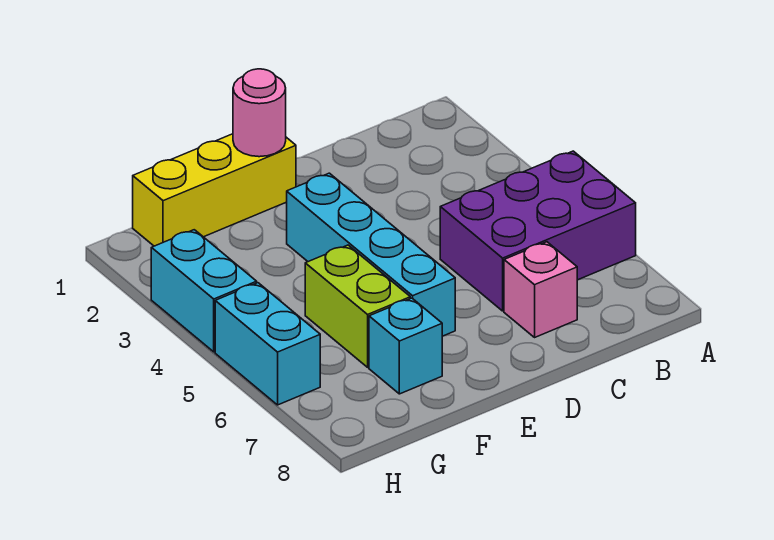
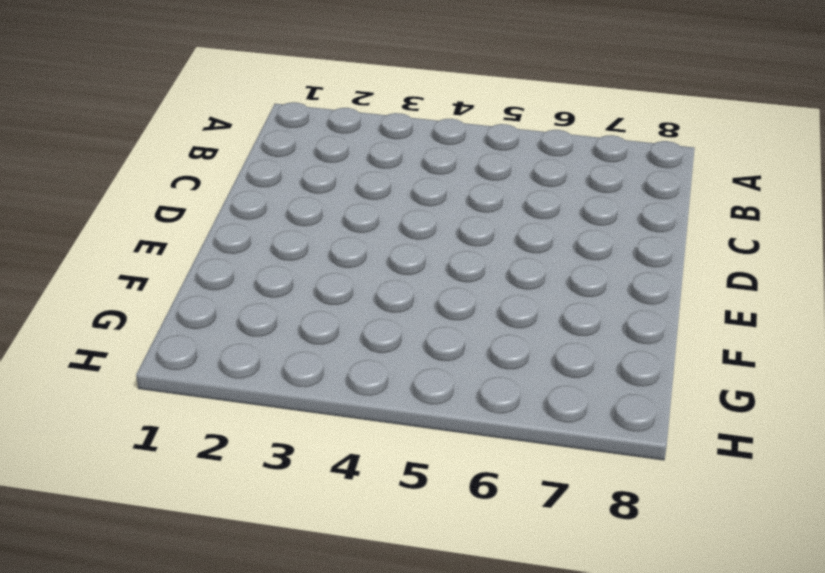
none -> purple 2x3 brick [440,151,636,311]
none -> pink 1x1 brick [504,242,577,337]

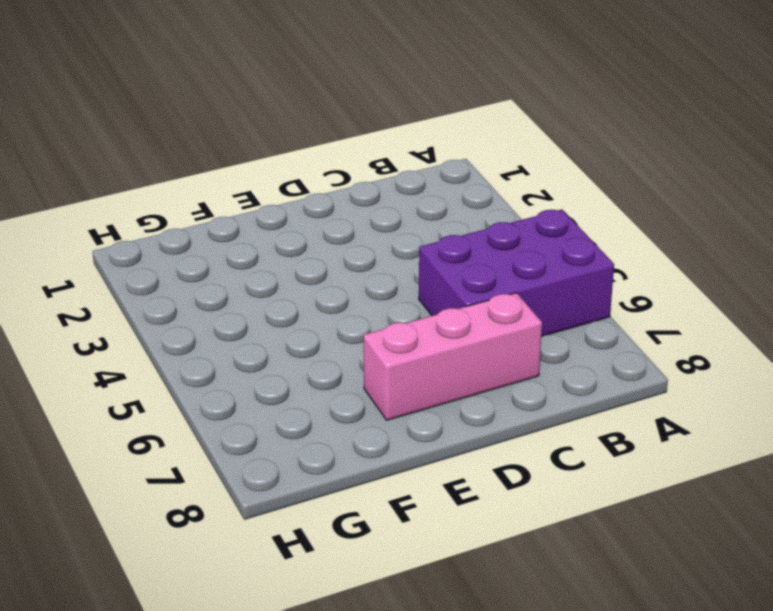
pink 1x3 brick [364,293,542,420] -> pink 1x1 brick [504,242,577,337]
none -> yellow 1x3 brick [133,134,296,246]
none -> cyan 1x4 brick [287,173,455,336]

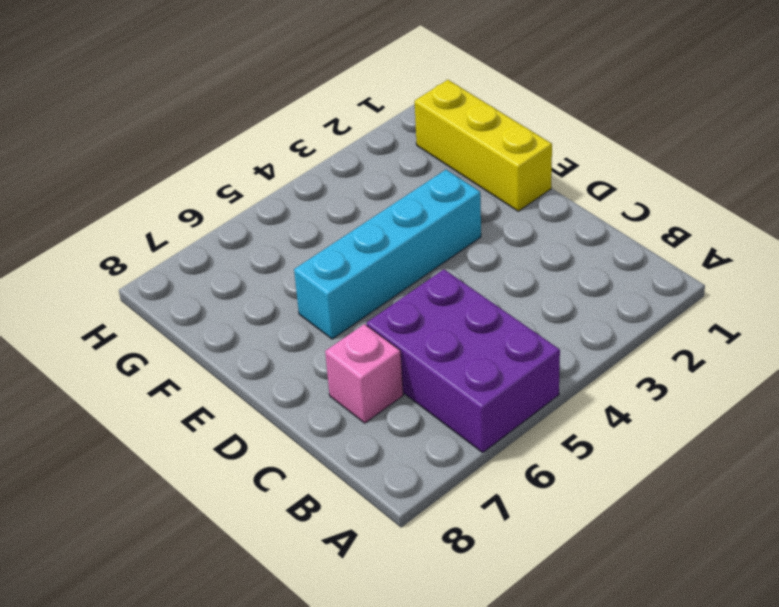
none -> lime 1x2 brick [305,245,410,367]
none -> cyan 1x1 brick [369,298,442,394]

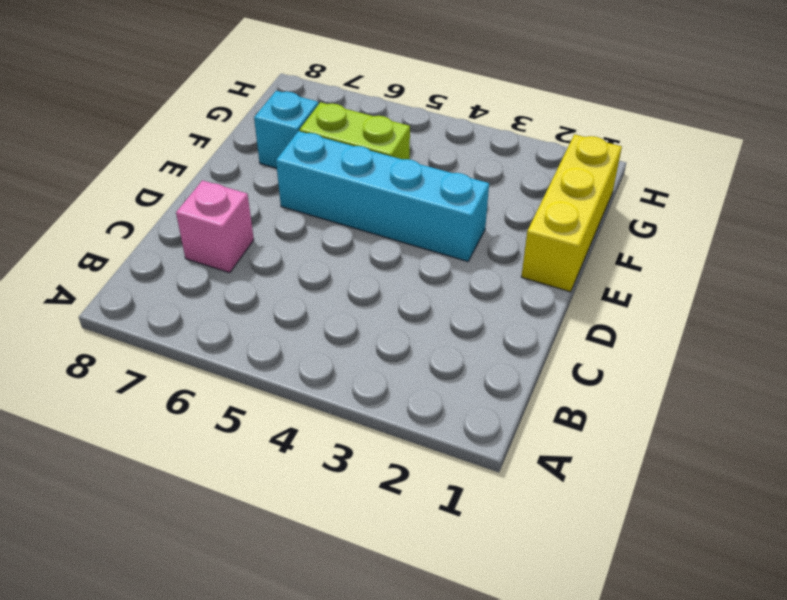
none -> purple 2x3 brick [440,151,636,311]
none -> cyan 1x2 brick [151,230,257,352]

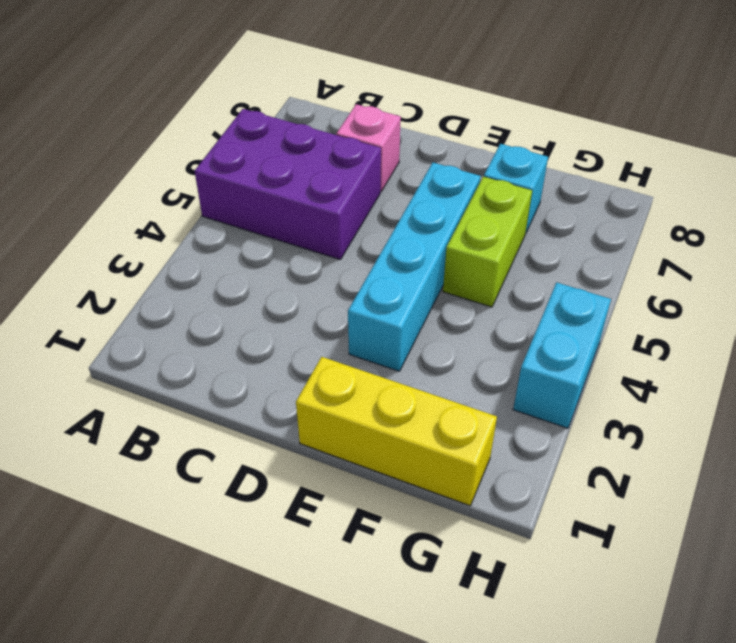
none -> cyan 1x2 brick [215,283,320,405]
none -> pink 1x1 round brick [233,69,286,157]

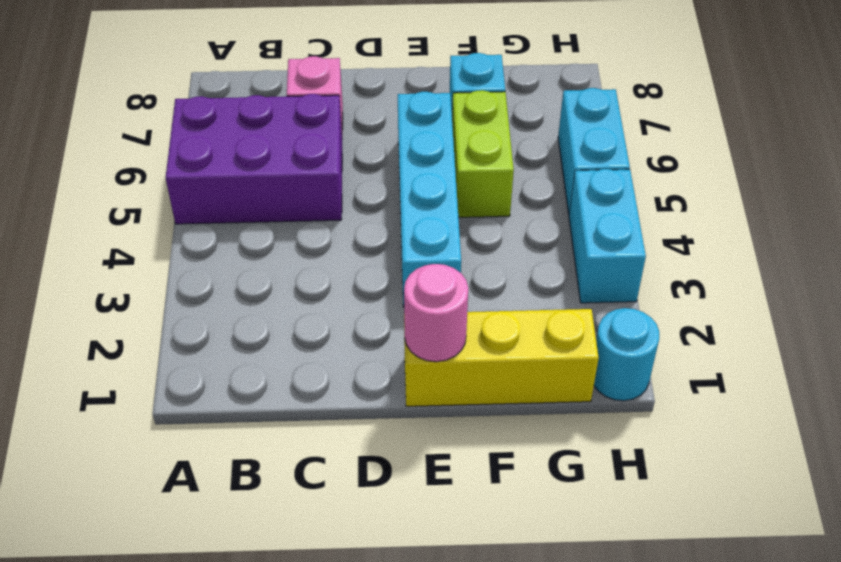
cyan 1x1 round brick [594,308,659,401] -> none

